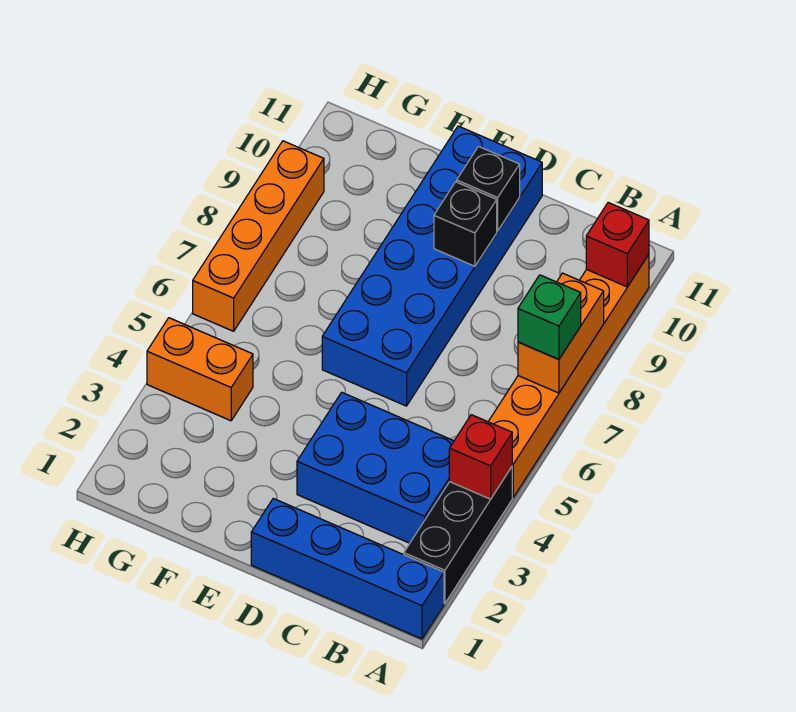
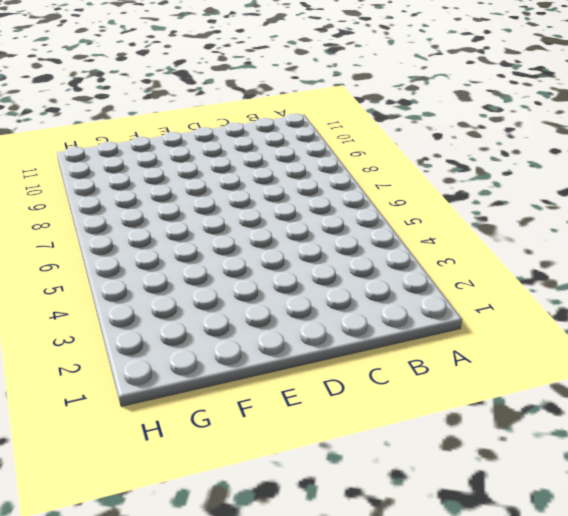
none -> blue 1x4 brick [251,499,444,639]
none -> black 1x3 brick [404,467,512,604]
none -> orange 1x6 brick [488,255,649,497]

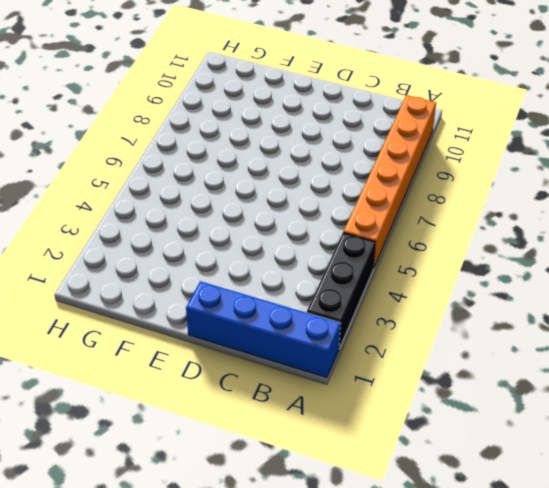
none -> blue 2x3 brick [297,392,454,543]
none -> blue 2x6 brick [322,126,542,406]
none -> orange 1x2 brick [147,318,253,421]

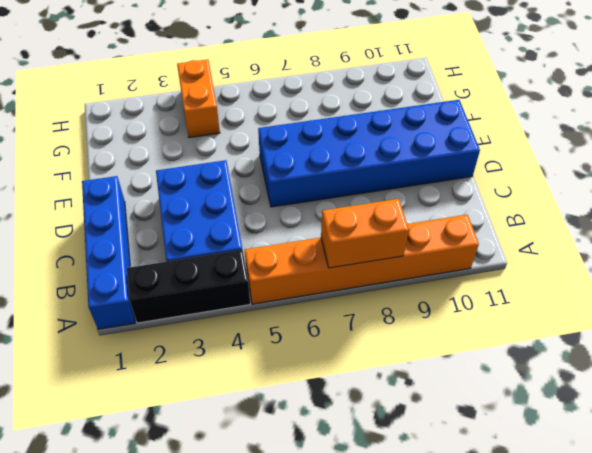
none -> orange 1x4 brick [193,141,324,331]
none -> red 1x1 brick [449,415,512,499]
none -> red 1x1 brick [586,203,649,287]

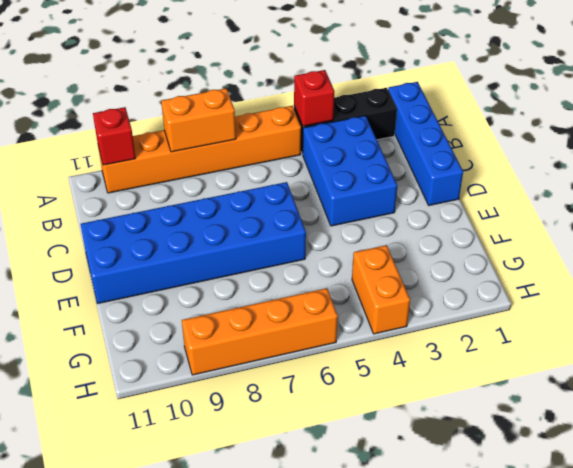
none -> black 1x1 brick [434,182,497,266]
none -> black 1x1 brick [457,147,520,231]
none -> green 1x1 brick [518,275,581,359]

